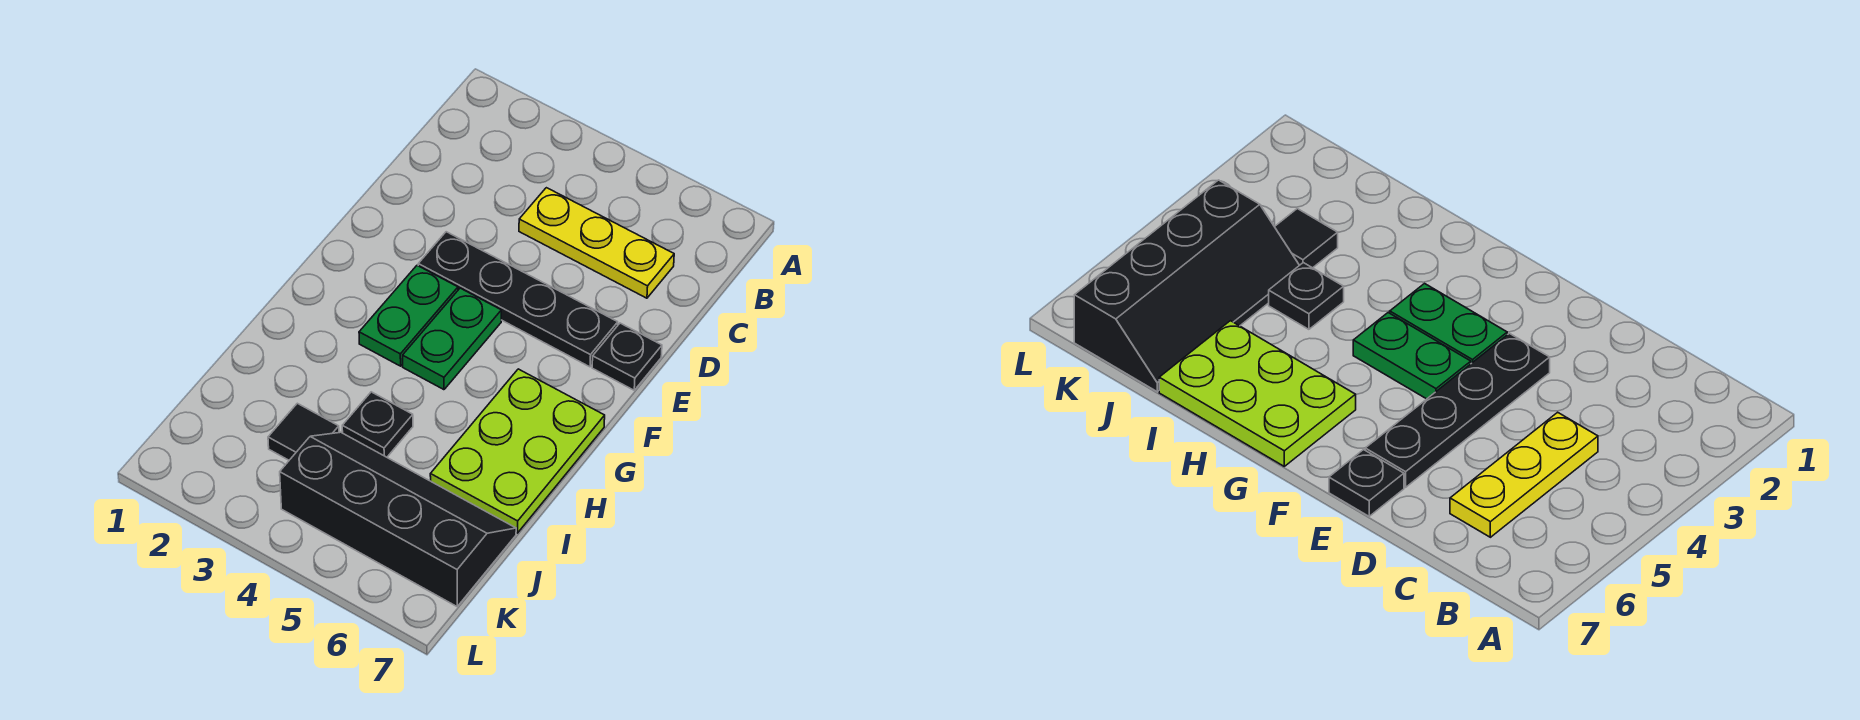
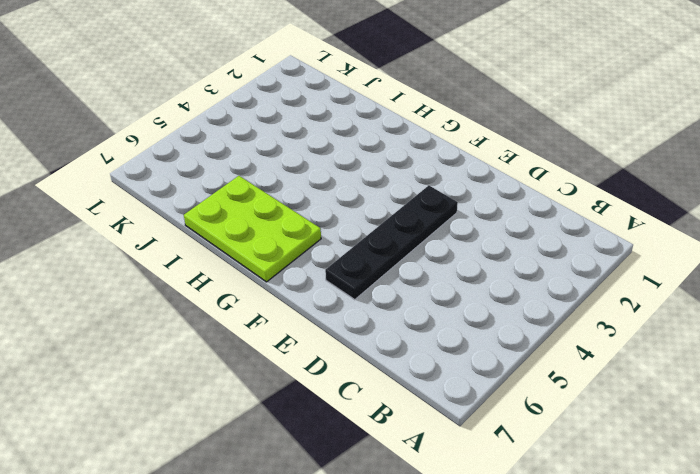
none -> yellow 1x3 plate [519,188,674,298]
none -> black 1x1 plate [592,323,662,390]

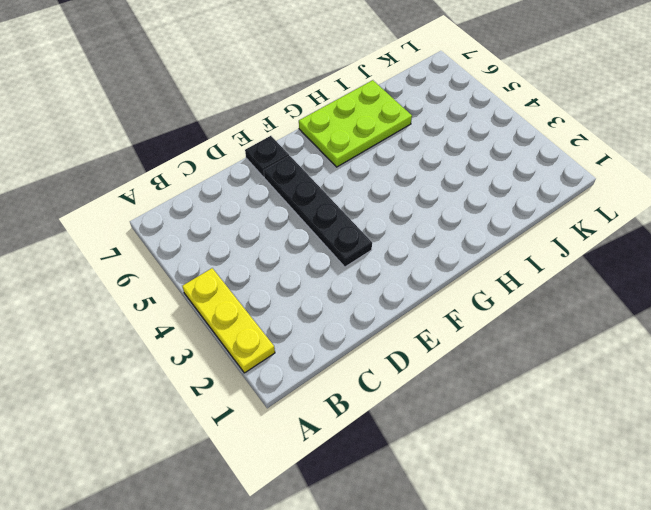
yellow 1x3 plate [182,268,275,373] -> yellow 1x3 plate moved to [519,188,674,298]
none -> green 1x2 plate [359,265,458,366]
none -> green 1x2 plate [403,288,501,390]

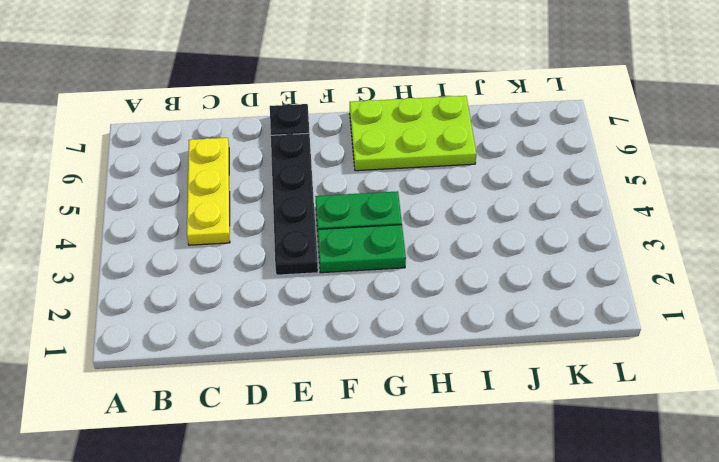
none -> black 1x1 plate [342,392,413,457]
none -> black 1x1 tile [268,403,339,460]

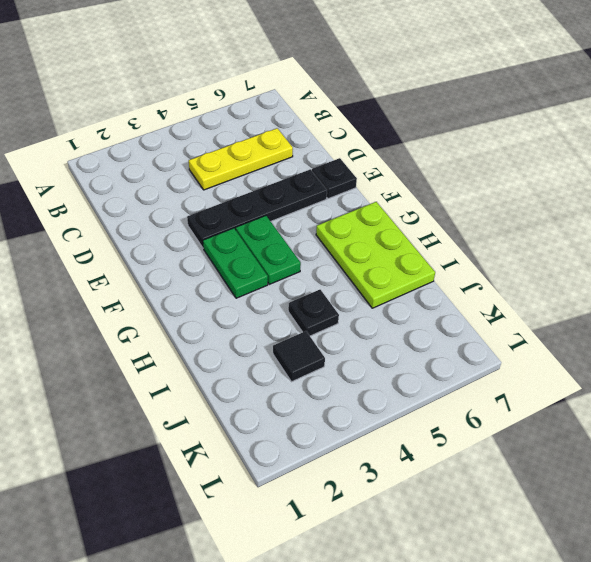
none -> black 2x4 slope [280,432,516,606]

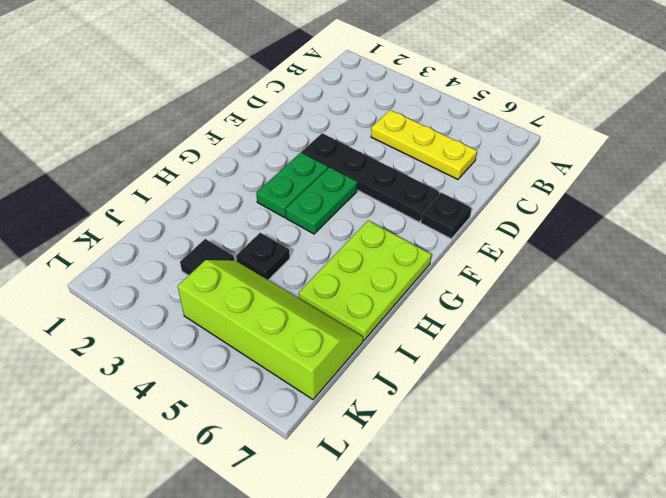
lime 2x4 slope [178,260,363,399] -> black 2x4 slope [280,432,516,606]

